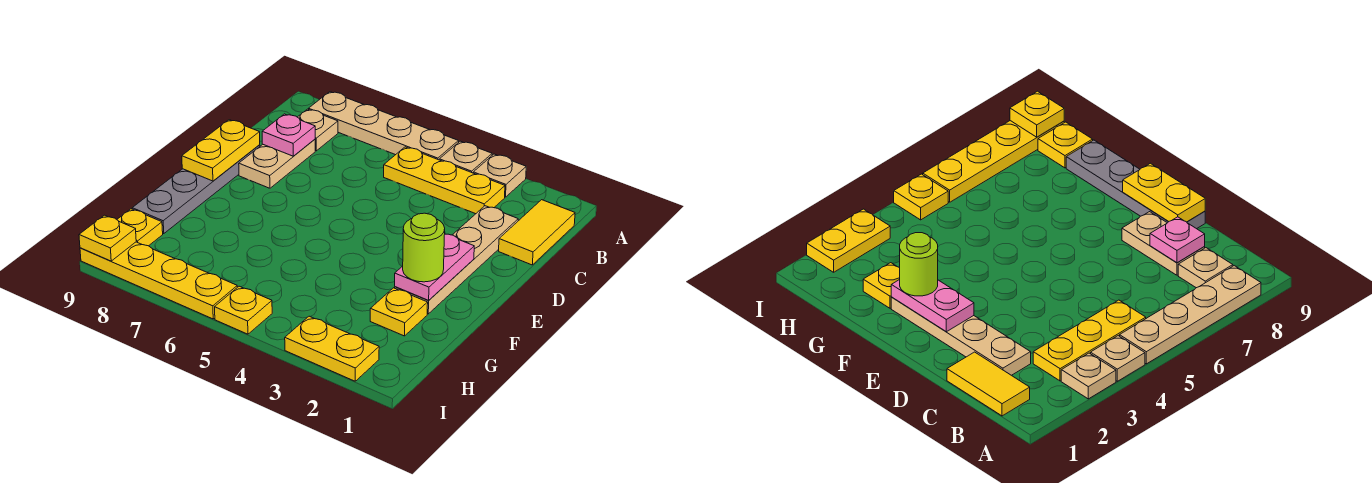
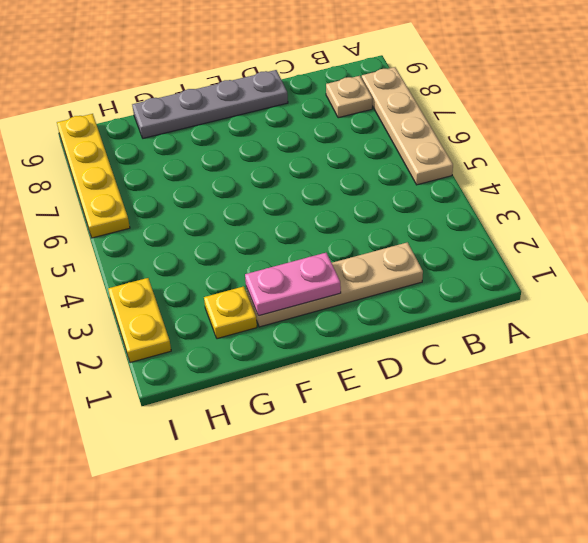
none -> tan 1x1 plate [473,154,526,197]
none -> tan 1x1 plate [439,141,492,173]
none -> yellow 1x2 tile [499,200,575,265]

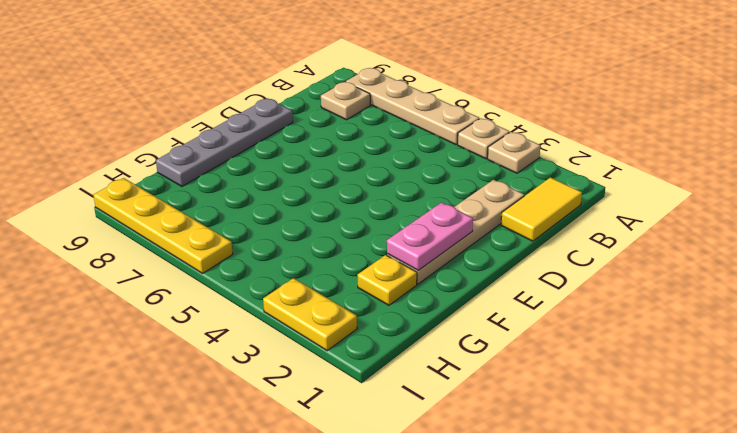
none -> yellow 1x3 plate [384,147,505,214]
none -> tan 1x2 plate [239,139,315,188]
none -> yellow 1x1 plate [117,209,163,246]

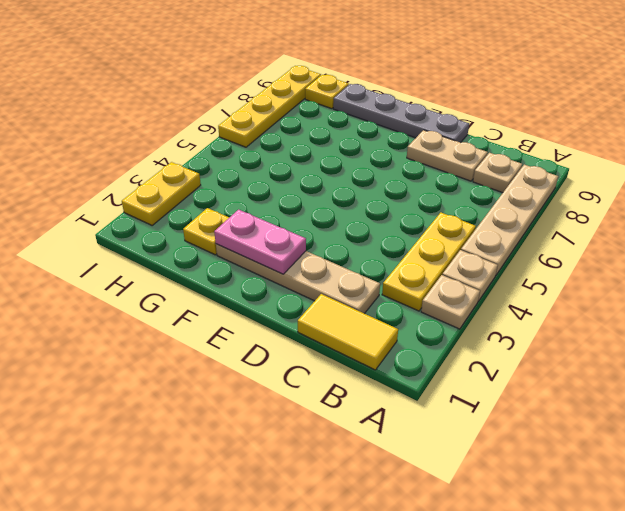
none -> yellow 1x1 plate [215,286,272,334]
none -> pink 1x1 plate [262,114,315,156]
none -> yellow 1x2 plate [182,120,260,181]

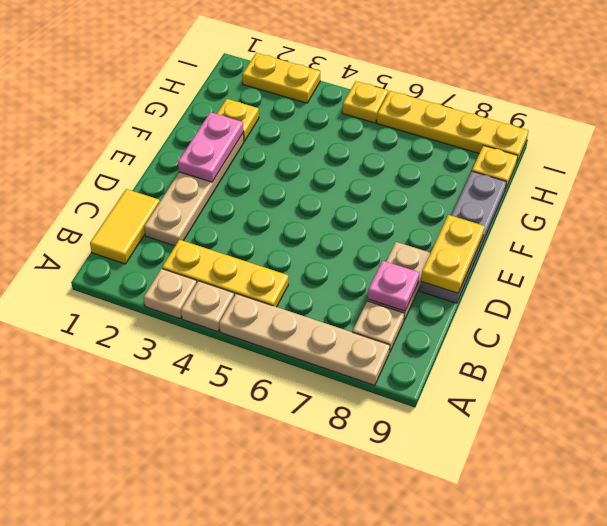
none -> yellow 1x1 plate [79,215,136,261]
none -> lime 1x1 round brick [403,213,445,282]

